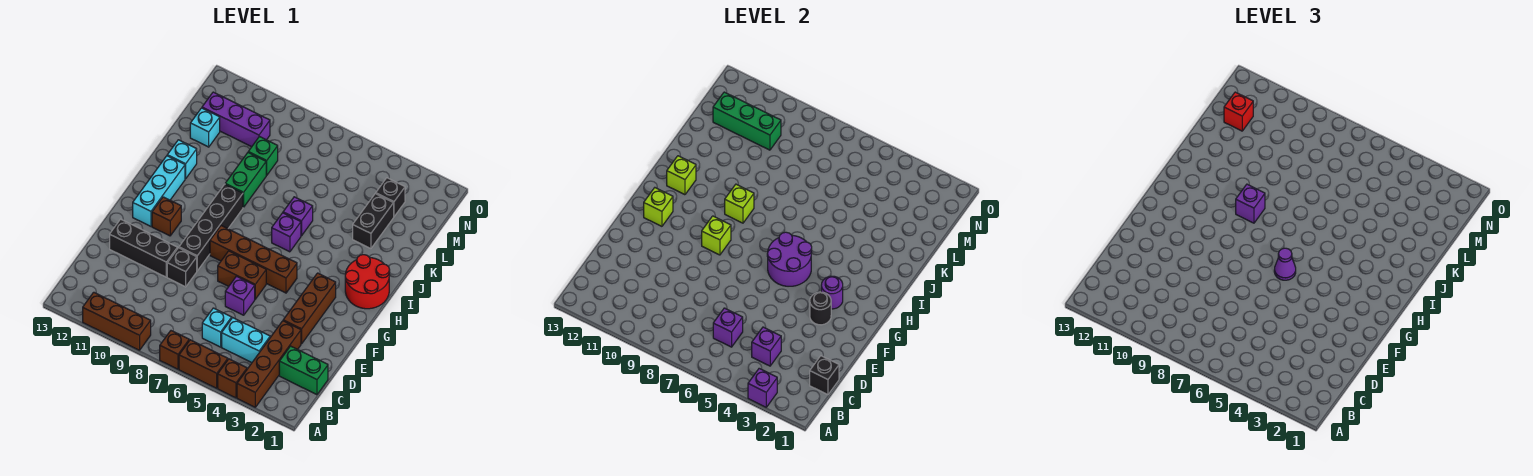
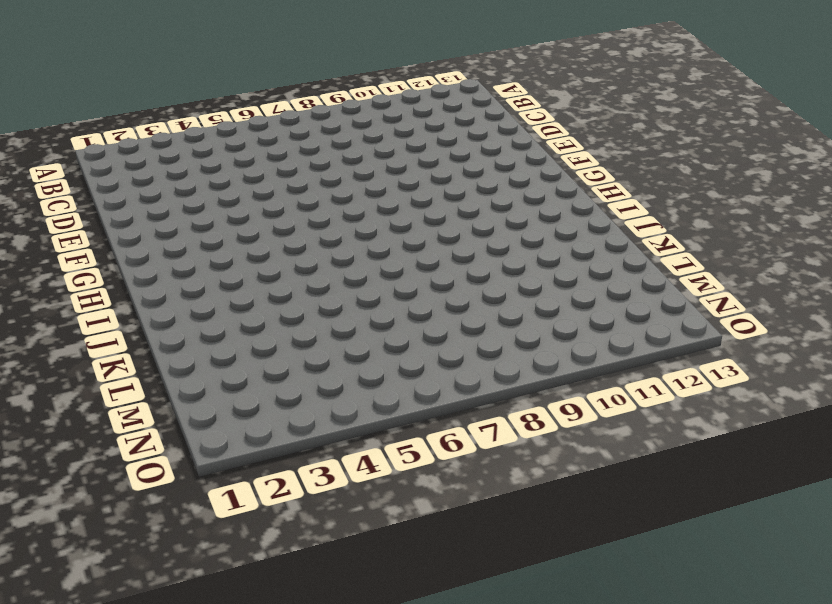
none -> brown 1x4 brick [237,321,301,407]
none -> brown 1x1 brick [218,359,247,398]
none -> brown 1x2 brick [179,340,228,388]
none -> brown 1x1 brick [160,331,189,369]

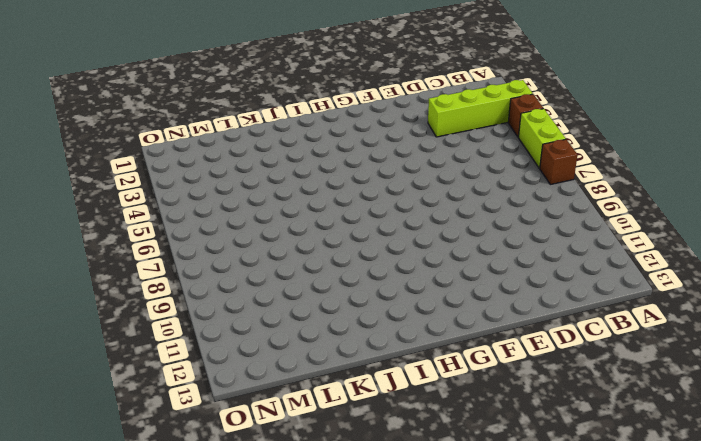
lime 1x4 brick [428,80,533,137] -> brown 1x4 brick [237,321,301,407]
lime 1x2 brick [518,109,566,168] -> brown 1x2 brick [179,340,228,388]
none -> brown 1x3 brick [83,292,151,350]
none -> green 1x2 brick [279,346,328,395]
none -> cyan 1x2 brick [222,318,270,363]
none -> cyan 1x1 brick [202,308,232,347]

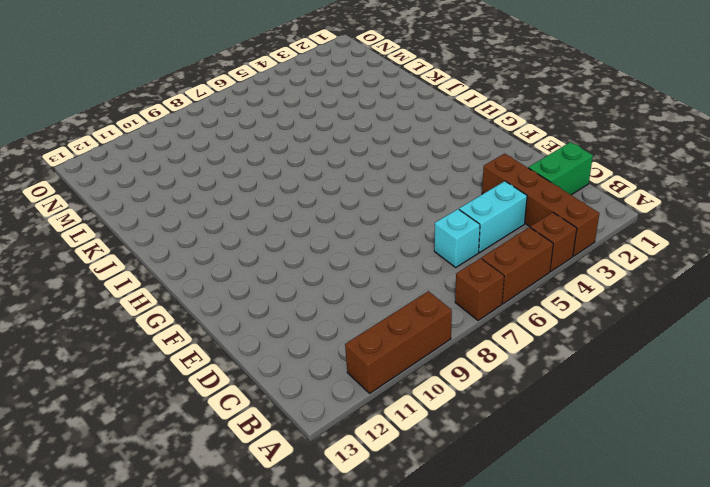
none -> brown 1x3 brick [283,273,336,344]
none -> purple 1x1 brick [225,276,255,315]
none -> black 1x1 brick [167,248,197,287]
none -> black 1x3 brick [110,219,177,277]

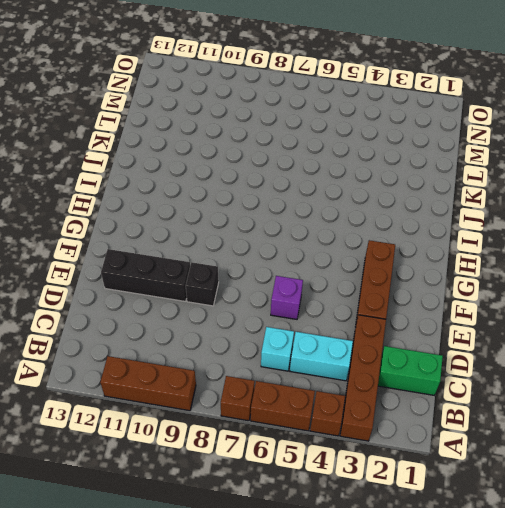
none -> brown 1x2 brick [218,251,266,299]
none -> black 1x4 brick [179,184,243,271]
none -> brown 1x4 brick [210,226,297,293]
none -> brown 1x1 brick [152,197,181,236]

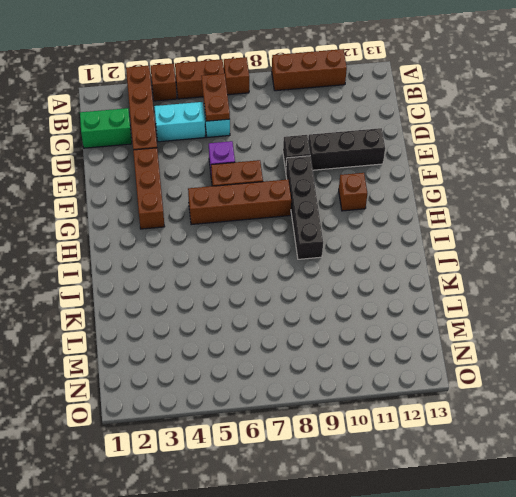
brown 1x2 plate [201,74,230,121] -> purple 1x1 brick [713,308,743,347]
none -> cyan 1x3 brick [133,156,185,226]
none -> red 2x2 round brick [345,255,390,309]
none -> purple 1x1 brick [272,213,301,252]
none -> purple 1x1 brick [283,197,313,236]

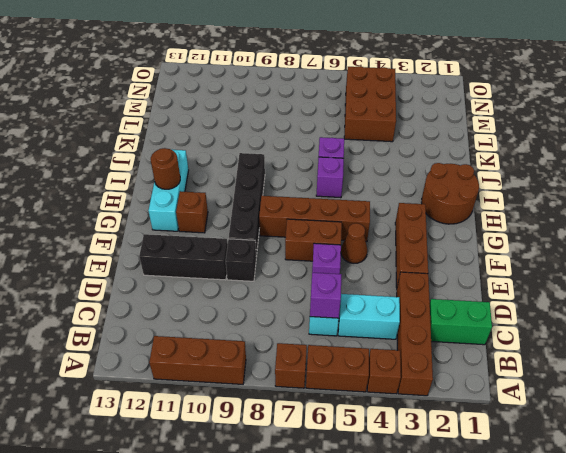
brown 1x1 cone [341,223,367,263] -> none
brown 2x2 round brick [422,163,479,224] -> red 2x2 round brick [345,255,390,309]
brown 1x1 round brick [151,148,180,189] -> none
brown 2x3 brick [344,66,396,142] -> none
none -> green 1x2 brick [225,153,267,207]
none -> cyan 1x1 brick [167,140,197,179]
none -> black 1x2 brick [353,194,394,248]
none -> green 1x1 brick [248,137,278,175]

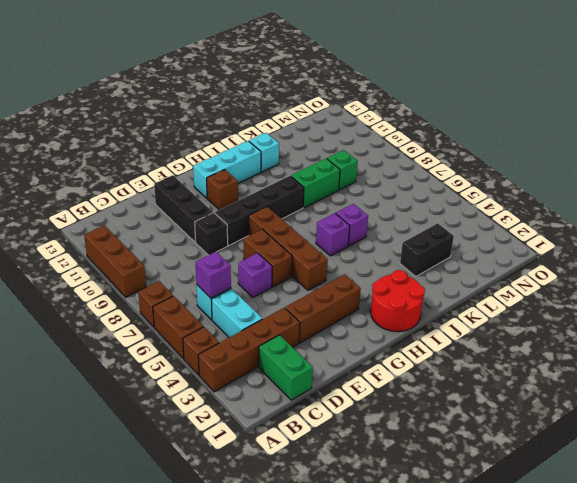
none -> cyan 1x1 brick [190,108,220,147]
none -> black 1x1 brick [376,178,405,216]
none -> purple 1x3 brick [202,92,270,147]
none -> purple 1x1 brick [748,368,777,407]

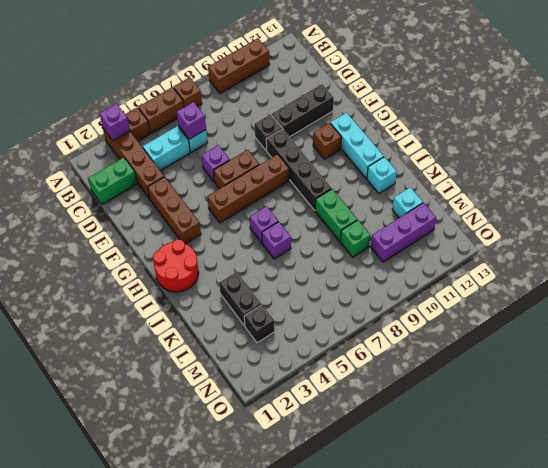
none -> black 1x1 brick [810,356,839,395]
none -> purple 1x1 brick [752,327,781,366]
none -> black 1x1 round brick [810,292,831,325]
none -> purple 1x1 round brick [821,276,843,309]

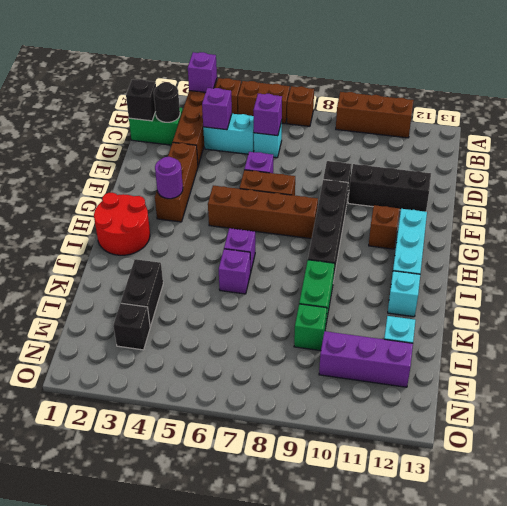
black 1x1 round brick [154,82,180,122] -> black 1x1 round brick moved to [810,292,831,325]
none -> purple 2x2 round brick [767,232,812,286]
none -> lime 1x1 brick [702,216,731,255]
none -> lime 1x1 brick [644,188,673,226]
none -> lime 1x1 brick [725,184,754,223]

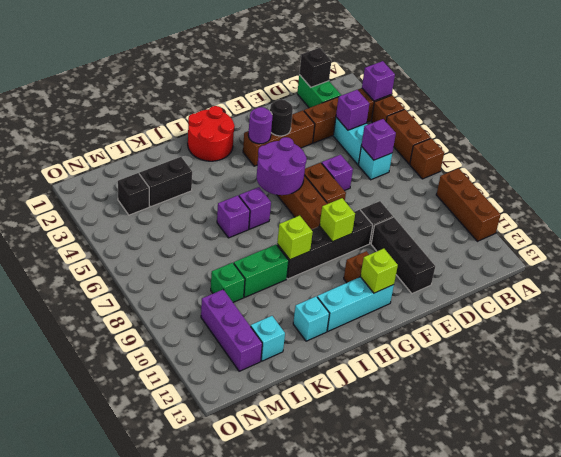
none -> lime 1x1 brick [667,156,696,195]
none -> green 1x3 brick [713,92,781,150]
none -> purple 1x1 cone [1274,248,1296,280]
none -> purple 1x1 brick [1236,184,1265,223]

